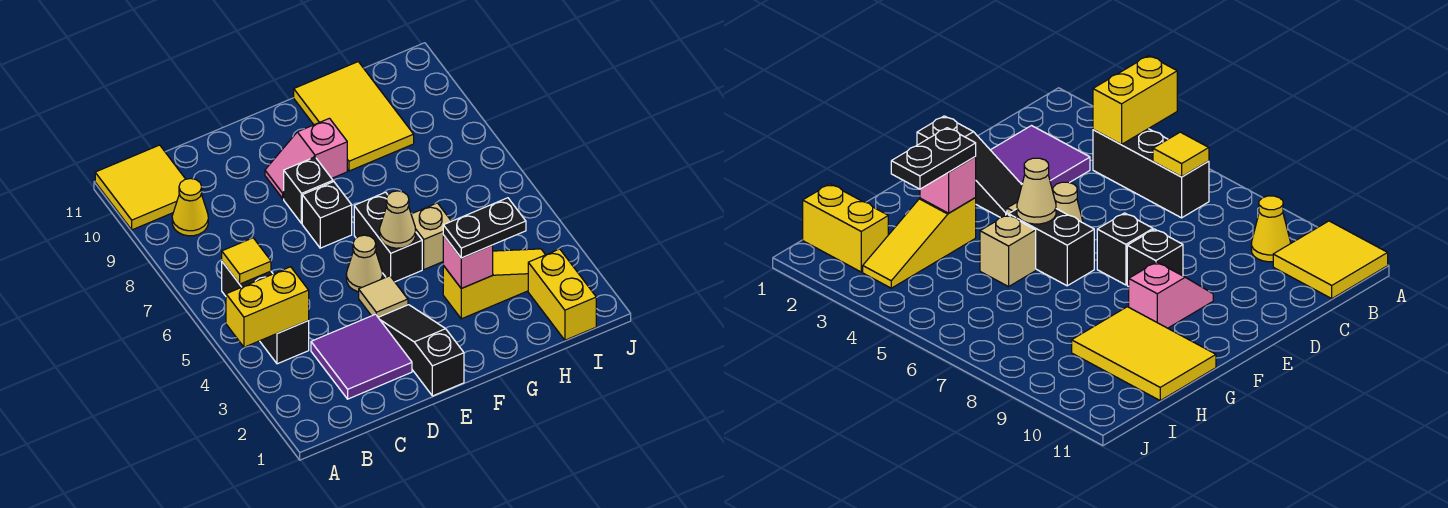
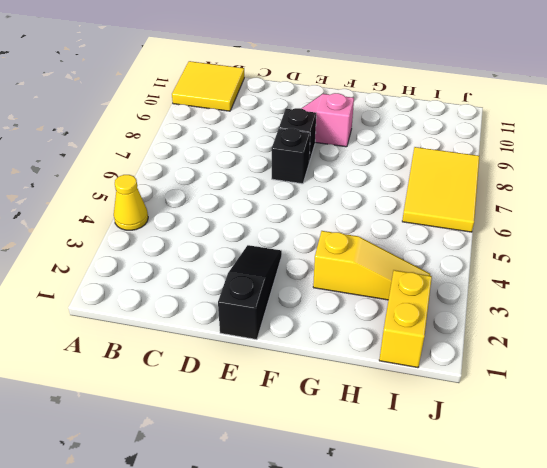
yellow 1x1 cone [114,175,148,230] -> yellow 1x1 cone moved to [172,178,208,236]
yellow 2x3 tile [402,147,479,232] -> yellow 2x3 tile moved to [294,62,414,171]
none -> black 1x3 brick [222,262,309,364]
none -> purple 2x2 tile [311,314,412,399]
none -> tan 1x1 tile [359,276,408,317]

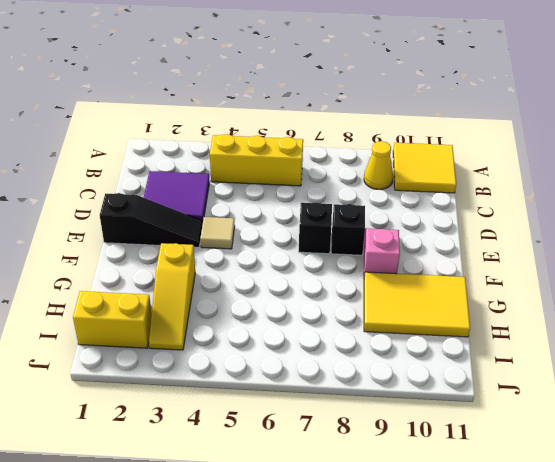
yellow 1x3 brick [210,134,303,186] -> black 1x3 brick [222,262,309,364]
none -> tan 1x1 cone [346,235,382,292]
none -> black 1x2 brick [354,192,422,282]
none -> tan 1x1 brick [411,203,451,269]

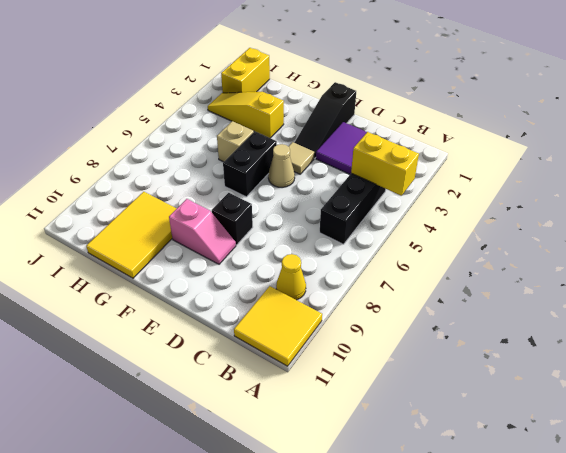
none -> black 1x1 brick [302,182,352,248]
none -> yellow 1x1 tile [222,238,271,284]
none -> tan 1x1 cone [380,191,416,248]

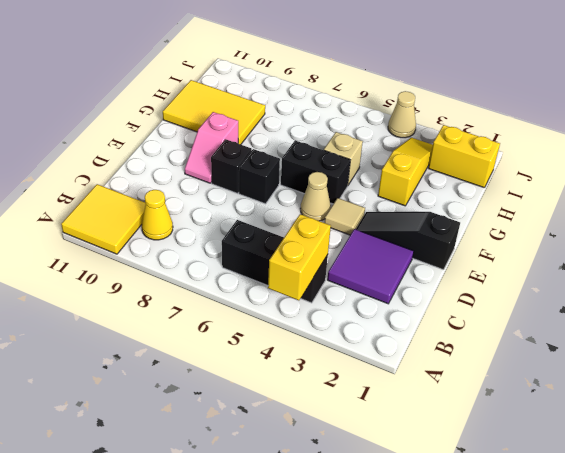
tan 1x1 cone [388,91,416,138] -> tan 1x1 cone moved to [380,191,416,248]
none -> yellow 1x1 tile [222,238,271,284]
none -> pink 1x1 brick [443,235,493,288]
none -> black 1x2 plate [443,198,526,258]

